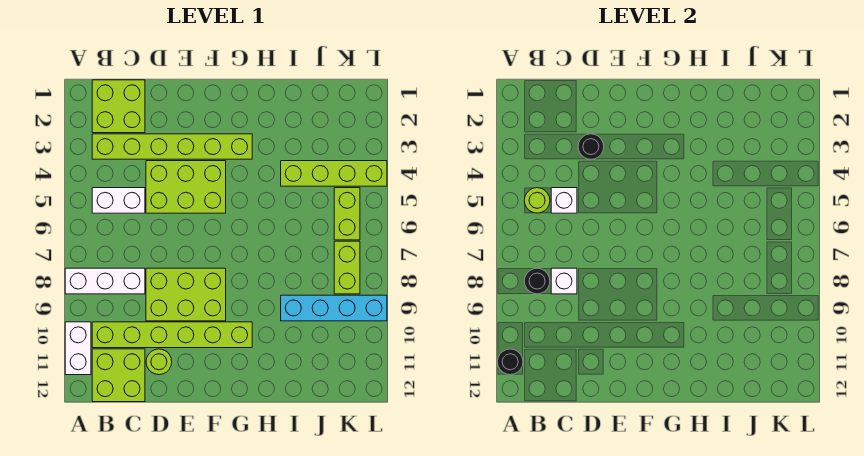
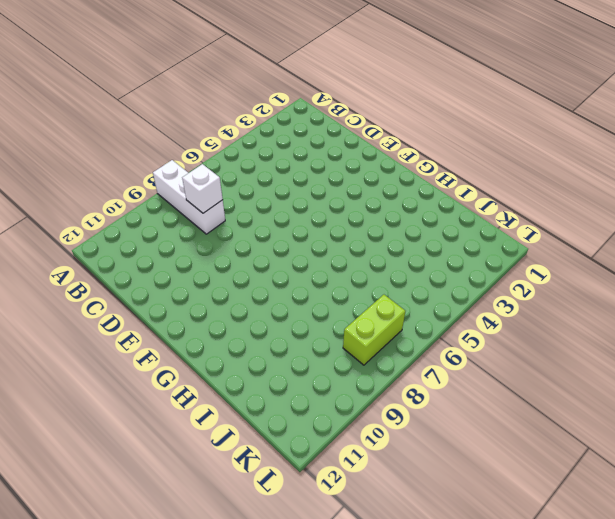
none -> white 1x2 brick [65,322,91,375]
none -> lime 2x2 brick [92,80,145,133]
none -> lime 1x6 brick [92,134,252,159]

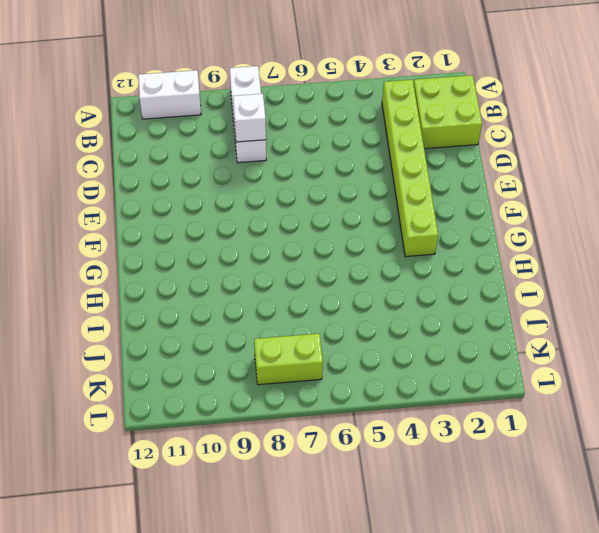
none -> white 1x2 brick [92,188,145,213]
none -> lime 1x6 brick [92,322,252,348]
none -> lime 2x2 brick [92,349,145,402]

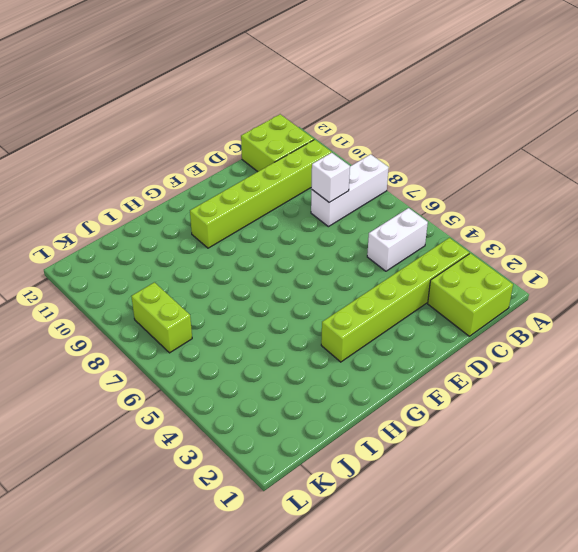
none -> white 1x2 brick [65,322,91,375]
none -> lime 2x3 brick [146,161,226,213]
none -> lime 2x3 brick [146,268,226,321]

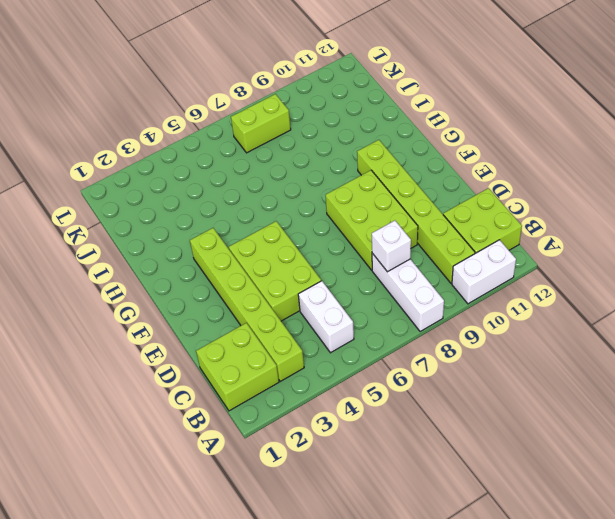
none -> lime 1x1 round brick [146,349,172,375]
none -> lime 1x4 brick [281,161,387,186]
none -> cyan 1x4 brick [281,295,387,321]

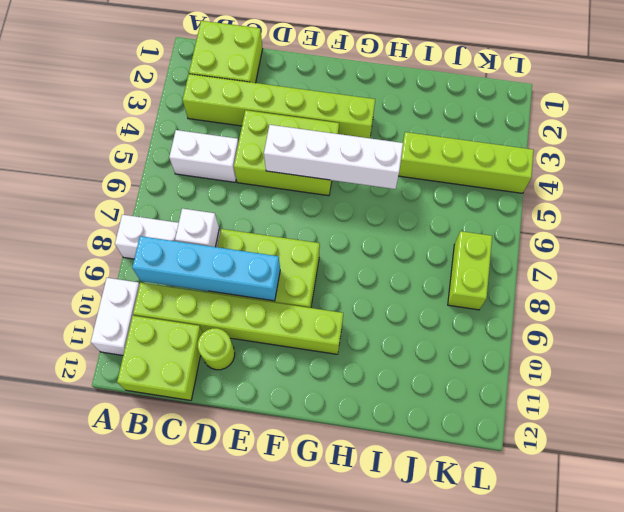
cyan 1x4 brick [132,236,280,301] -> cyan 1x4 brick moved to [281,295,387,321]
white 1x4 brick [264,125,403,189] -> none
none -> lime 1x2 brick [334,188,360,240]
none -> black 1x1 round brick [498,349,523,375]
none -> lime 1x1 round brick [524,188,550,213]

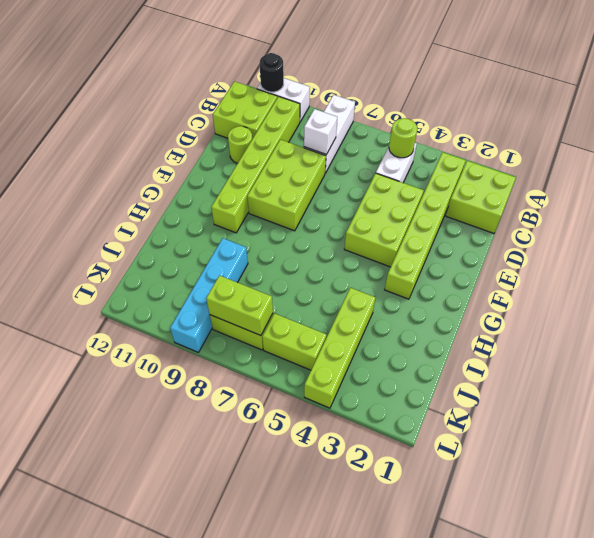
lime 1x2 brick [206,276,273,336] -> none
none -> black 1x1 round brick [524,268,550,294]
none -> white 1x1 brick [551,188,577,213]
none -> black 1x1 round brick [578,134,604,159]

